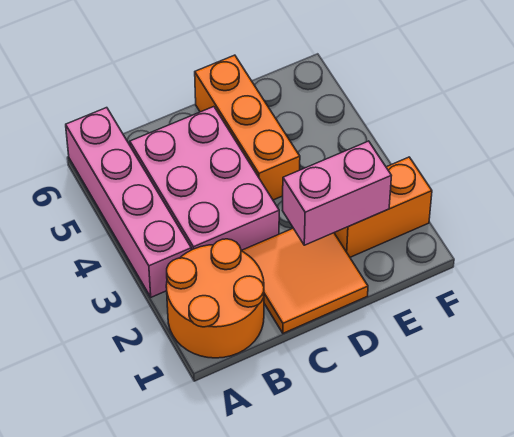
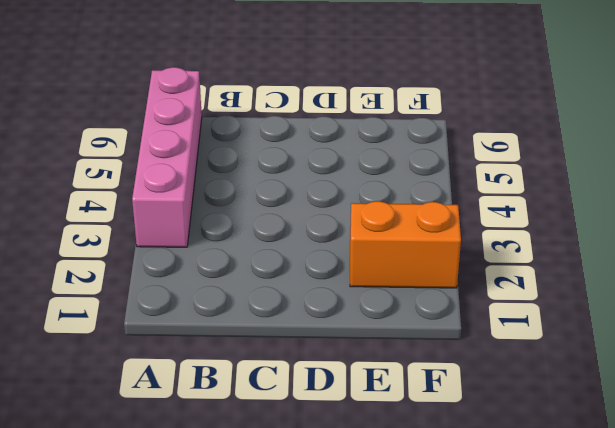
none -> orange 2x2 round brick [166,239,264,358]
none -> pink 2x3 brick [130,107,279,250]

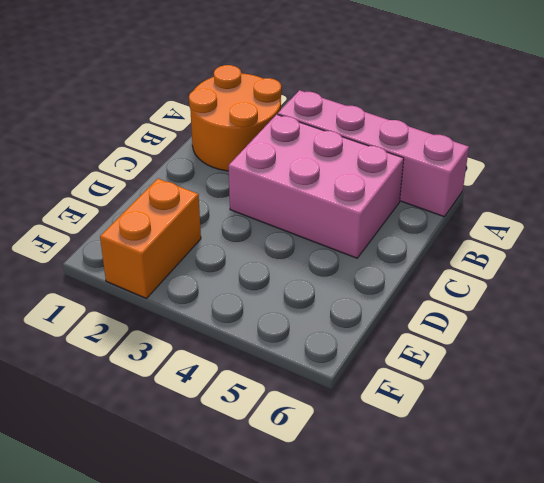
none -> orange 2x2 tile [241,228,368,333]
none -> orange 1x3 brick [195,55,300,200]

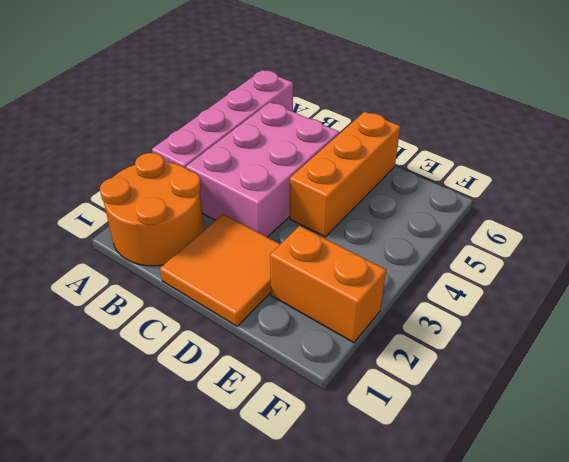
none -> pink 1x2 brick [282,141,391,245]

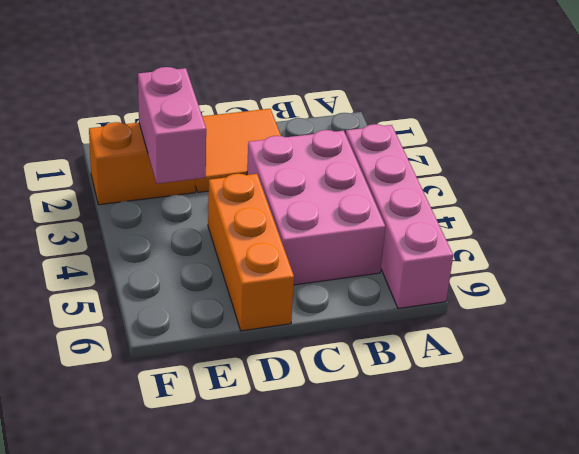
pink 1x2 brick [138,67,206,184] -> pink 1x2 brick turned to [282,141,391,245]
none -> orange 2x2 round brick [166,239,264,358]

